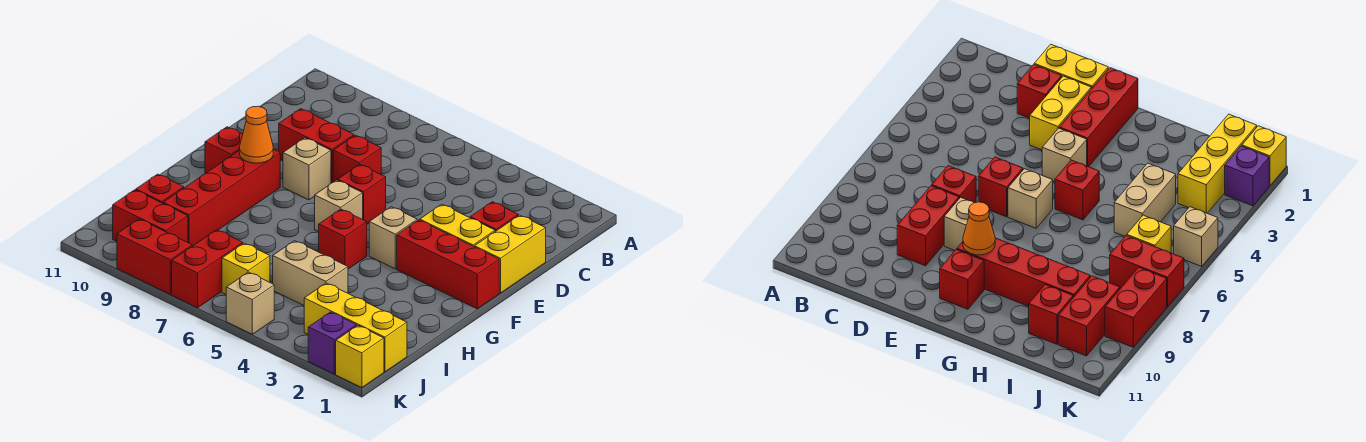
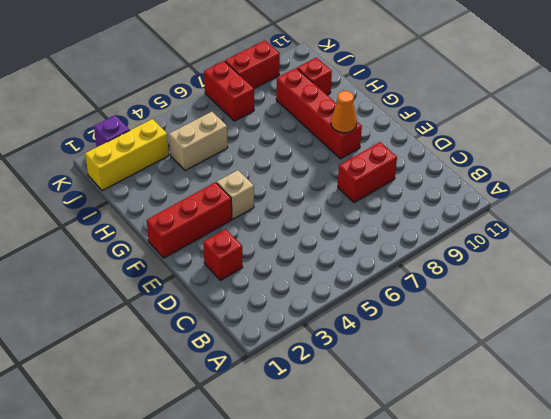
none -> yellow 1x2 brick [474,215,546,293]
none -> red 1x1 brick [333,135,381,182]
none -> yellow 1x2 brick [420,204,495,247]

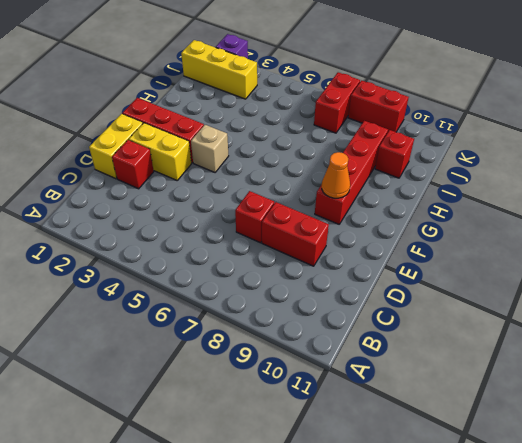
none -> red 1x1 brick [338,164,386,224]
none -> tan 1x1 brick [283,138,331,200]
none -> tan 1x1 brick [315,180,363,232]

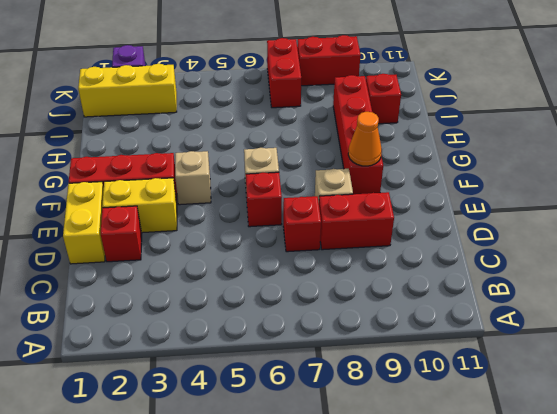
none -> red 1x1 brick [205,127,243,174]
none -> red 1x1 brick [319,209,367,269]
none -> tan 1x2 brick [273,241,348,305]

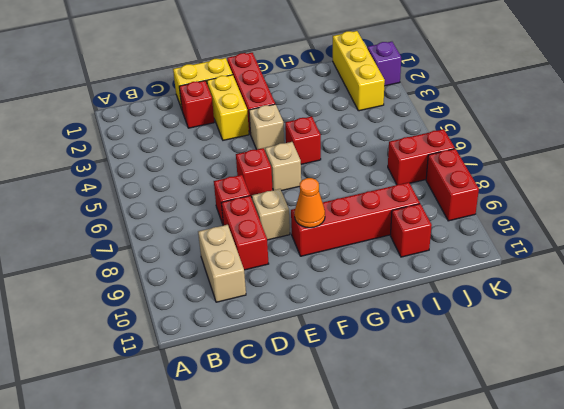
tan 1x2 brick [198,225,246,302] -> tan 1x2 brick moved to [273,241,348,305]
none -> red 1x1 brick [205,127,243,174]
none -> yellow 1x1 brick [222,243,270,294]
none -> red 1x2 brick [113,190,188,242]

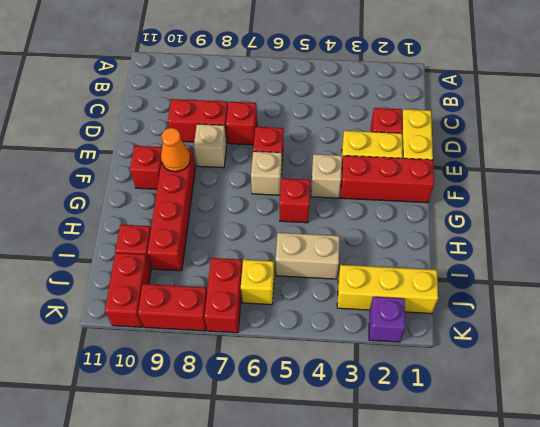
red 1x2 brick [105,253,151,327] -> red 1x2 brick turned to [113,190,188,242]
none -> yellow 1x1 brick [336,326,384,388]
none -> tan 1x1 brick [226,272,274,334]

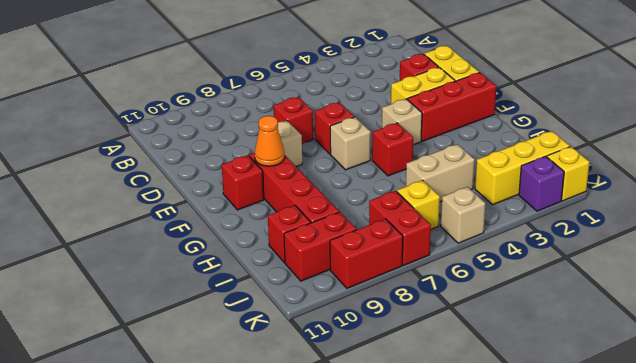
none -> red 1x2 brick [279,109,354,183]

